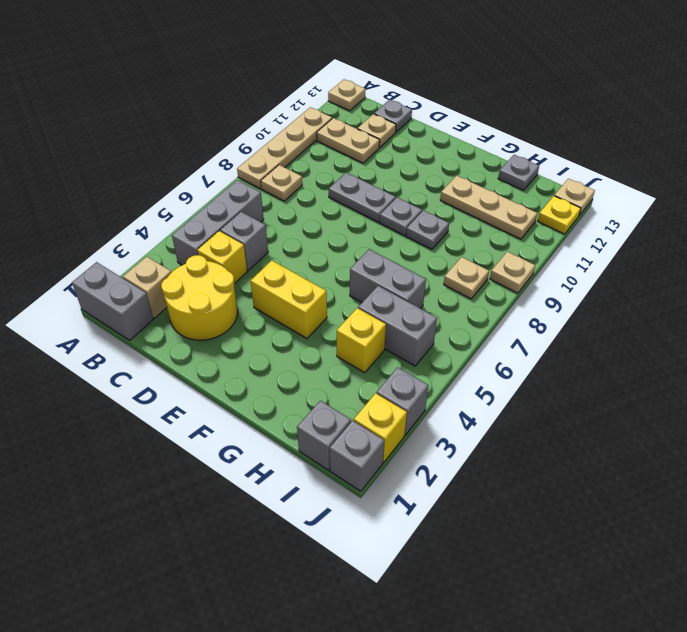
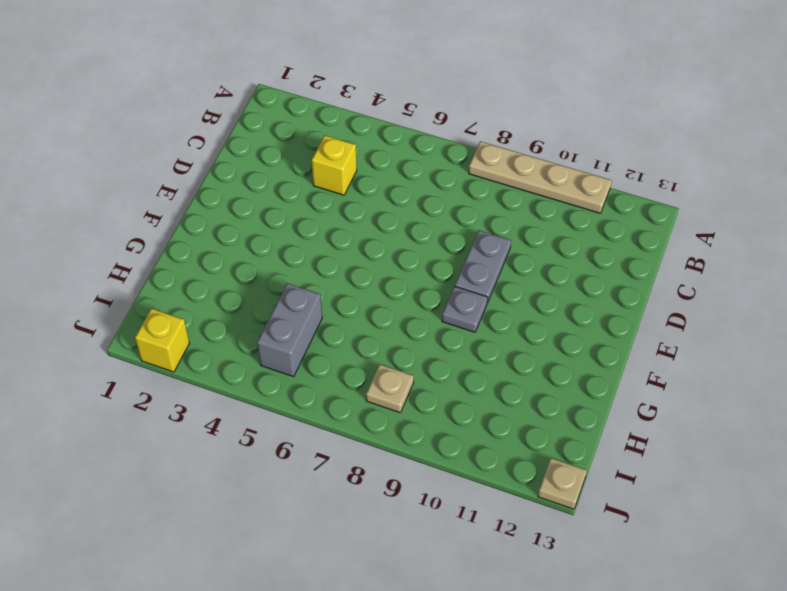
none -> grey 1x2 brick [72,262,153,340]
none -> tan 1x1 plate [328,79,365,111]
none -> tan 1x1 brick [123,257,171,318]

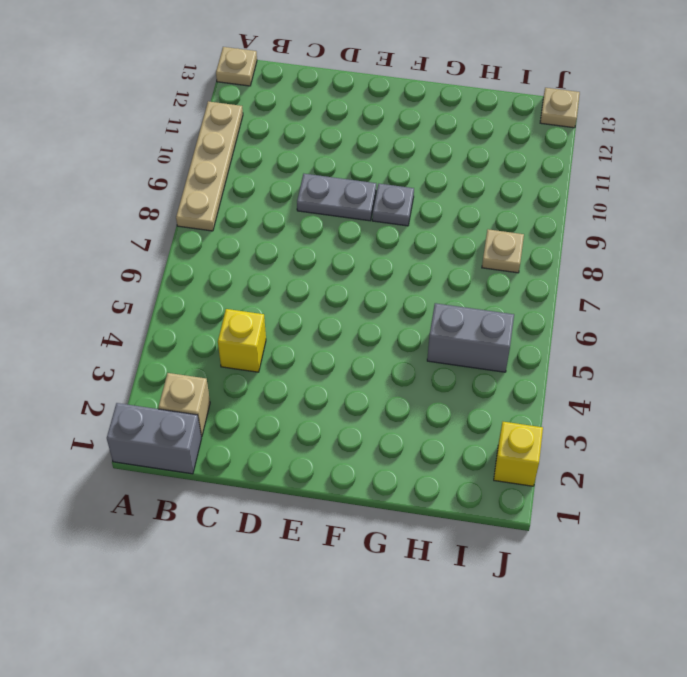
none -> grey 1x3 brick [172,180,264,265]
none -> tan 1x1 plate [261,165,302,201]
none -> tan 1x2 plate [317,118,380,163]

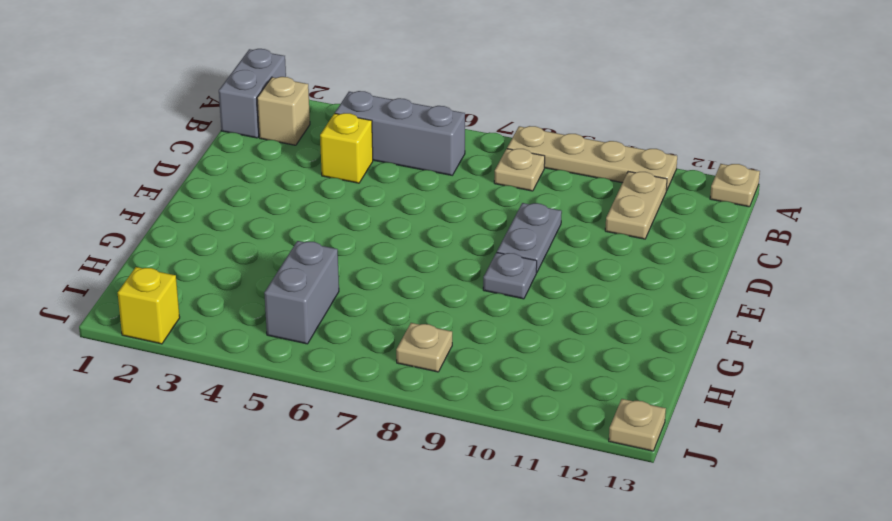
none -> yellow 2x2 round brick [161,255,238,340]
none -> grey 1x1 brick [220,212,268,271]
none -> tan 1x1 plate [358,114,396,147]

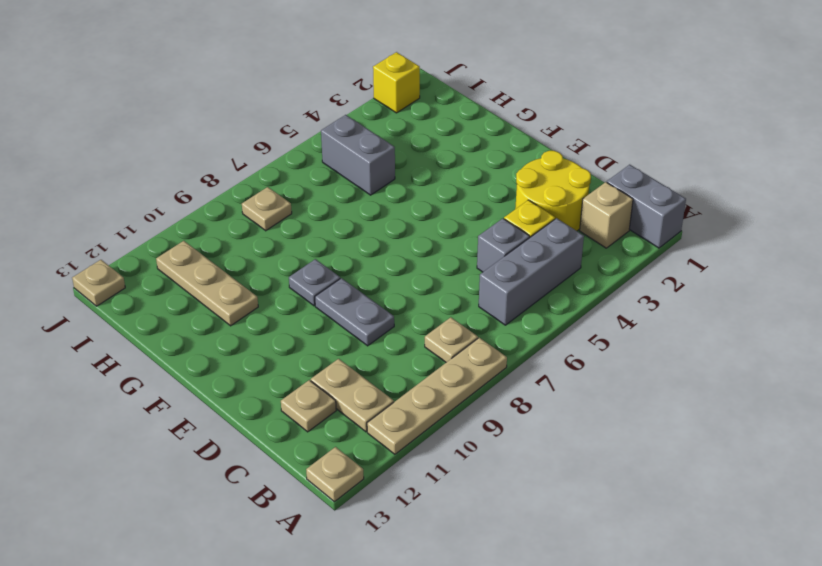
none -> grey 1x1 plate [374,99,412,132]
none -> yellow 1x2 brick [251,261,327,339]
none -> grey 1x2 brick [350,249,426,309]

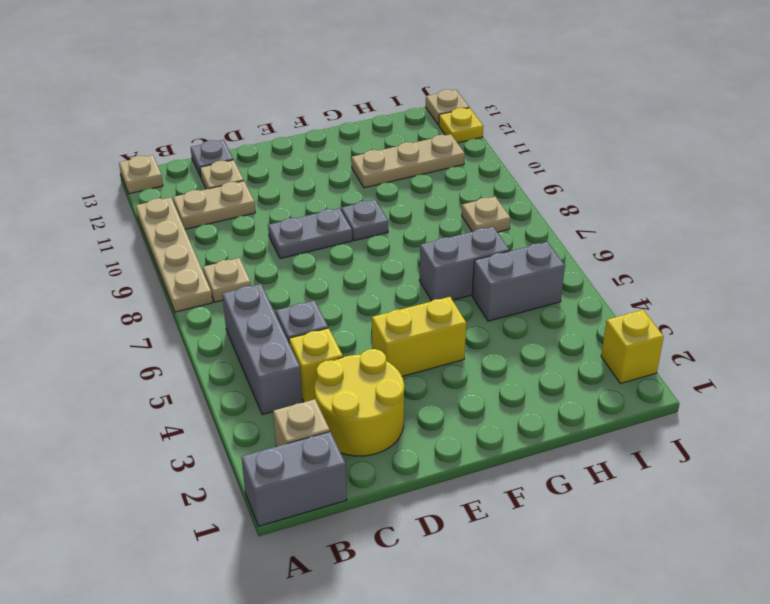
none -> grey 1x1 plate [406,210,449,249]
none -> yellow 1x1 brick [337,308,386,373]
none -> grey 1x1 plate [498,155,539,190]

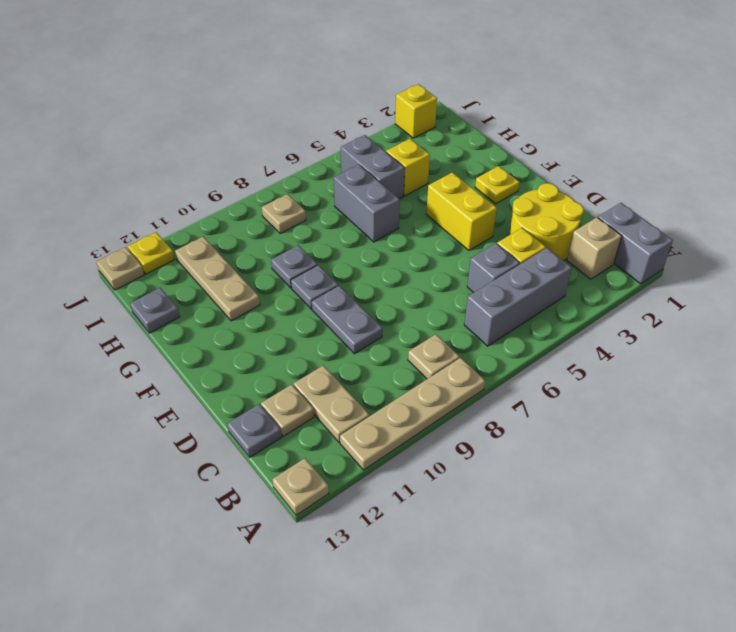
yellow 1x1 plate [475,166,520,204] -> none
none -> grey 1x1 brick [297,401,351,470]
none -> grey 1x1 brick [330,421,384,491]
none -> grey 1x1 brick [377,367,428,435]

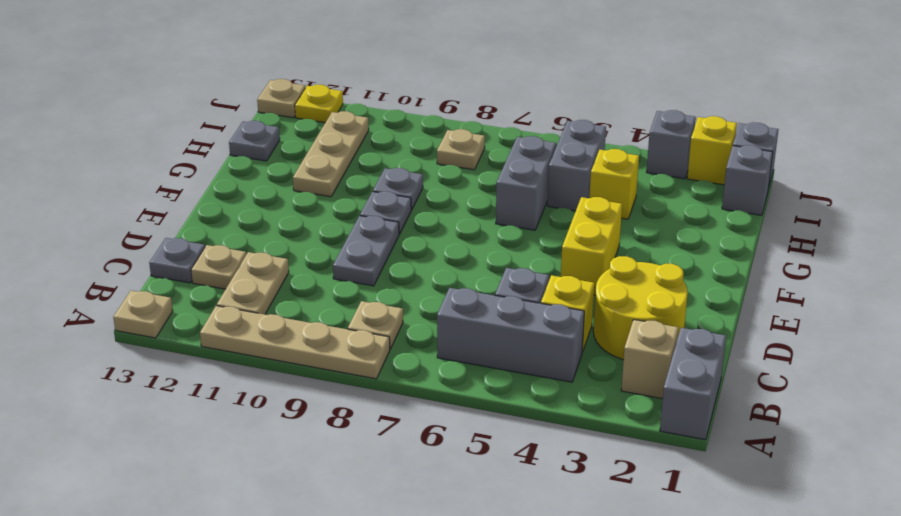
none -> tan 1x1 plate [490,252,535,293]

